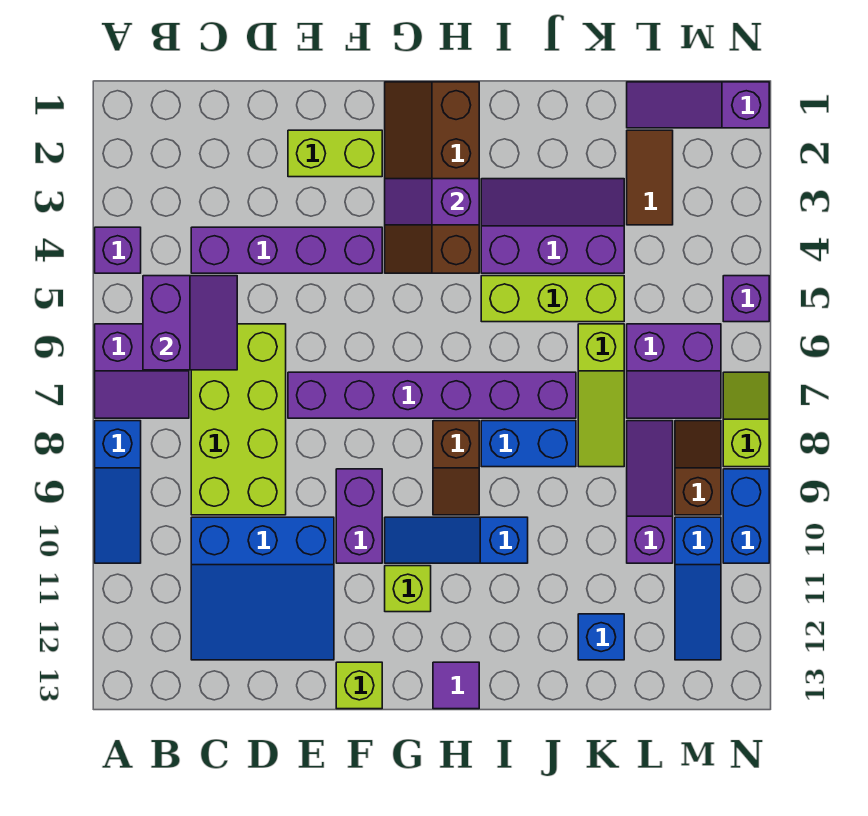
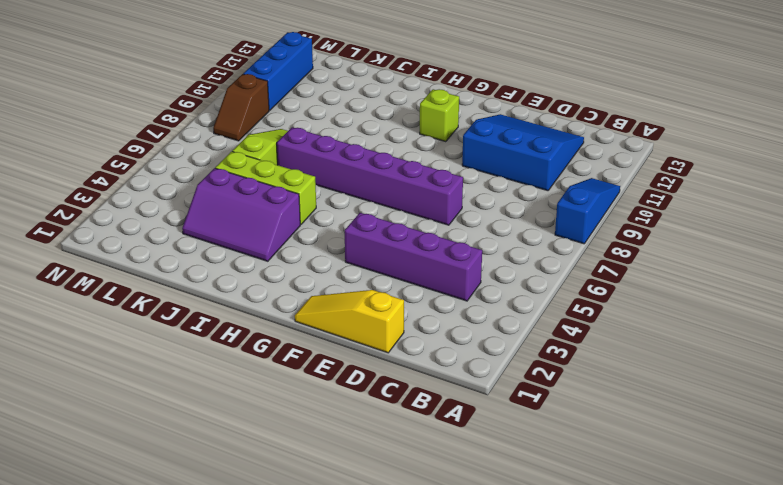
yellow 1x3 slope [295,290,404,353] -> none
blue 1x3 brick [243,32,313,111] -> blue 1x3 slope [675,517,721,660]
none -> purple 1x1 brick [95,227,141,273]
none -> purple 2x2 slope [95,324,189,418]
none -> lime 2x4 brick [191,324,286,515]
none -> lime 1x2 brick [288,130,382,177]

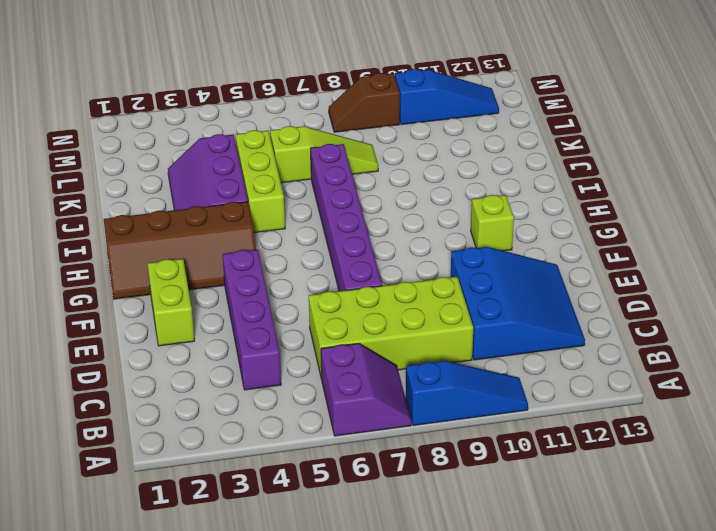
none -> purple 1x1 brick [95,227,141,273]
none -> purple 1x2 brick [336,469,382,563]
none -> lime 1x1 brick [336,662,382,709]
none -> blue 1x3 slope [385,517,528,563]

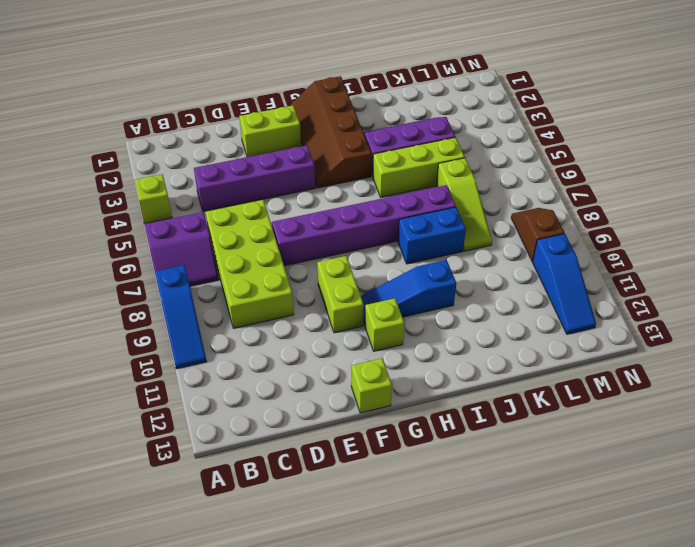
lime 1x1 brick [135,174,172,224] -> purple 1x1 brick [95,227,141,273]
lime 1x2 brick [317,256,364,333] -> purple 1x2 brick [336,469,382,563]
none -> blue 3x3 slope [191,517,334,660]
none -> brown 1x2 slope [433,421,479,515]
none -> purple 1x1 tile [433,662,479,709]
none -> blue 1x1 brick [578,614,624,660]

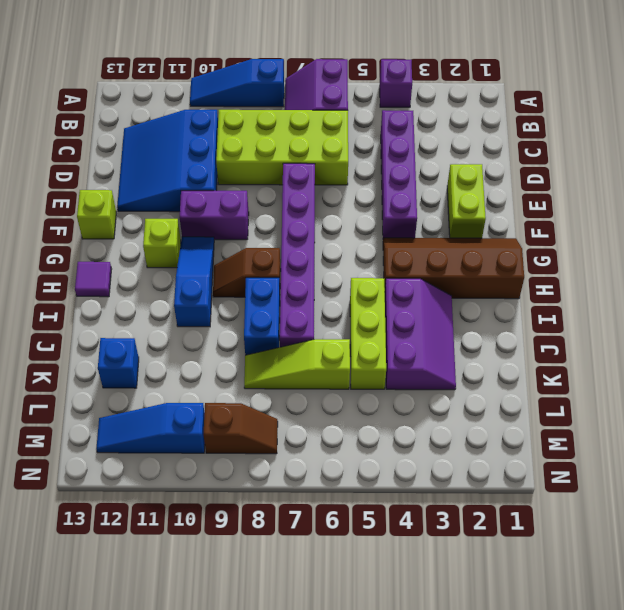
none -> purple 1x3 slope [627,82,769,128]
none -> brown 1x2 tile [627,130,673,225]
none -> purple 2x2 slope [627,324,721,418]
none -> purple 1x3 slope [627,421,673,563]

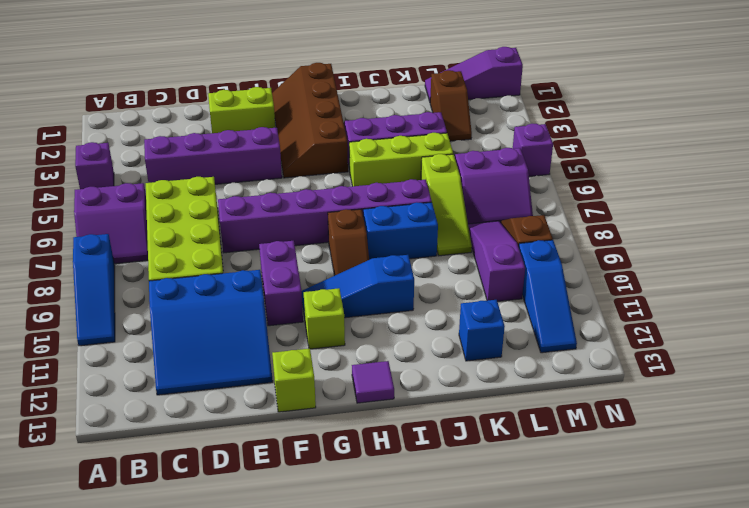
brown 1x2 slope [430,70,472,141] -> brown 1x2 tile [627,130,673,225]
none -> lime 1x2 slope [723,372,769,467]
none -> blue 1x2 brick [723,469,769,563]
none -> purple 2x2 slope [143,276,237,370]
none -> purple 1x2 slope [385,179,479,225]

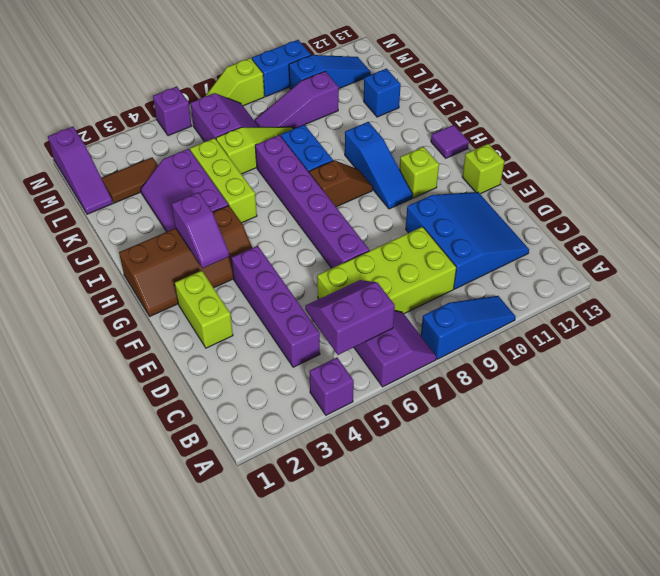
none -> purple 1x2 brick [336,469,382,563]
none -> brown 1x2 slope [675,421,721,515]

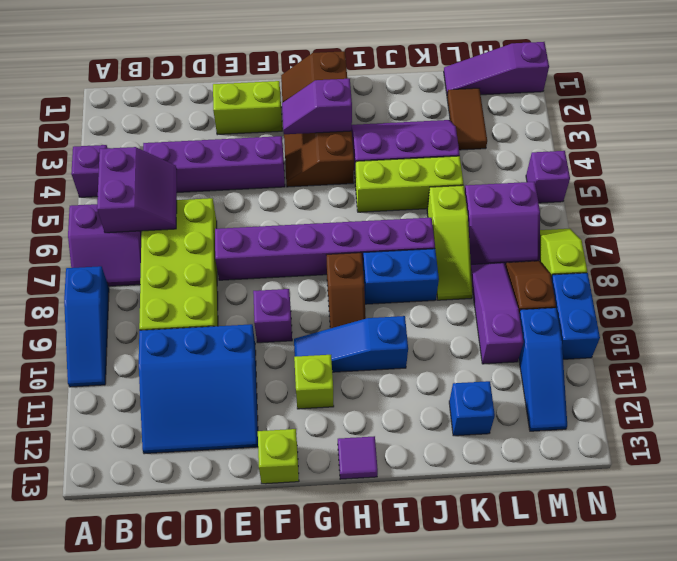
purple 1x1 brick [253,289,292,343] -> purple 1x2 brick [336,469,382,563]

